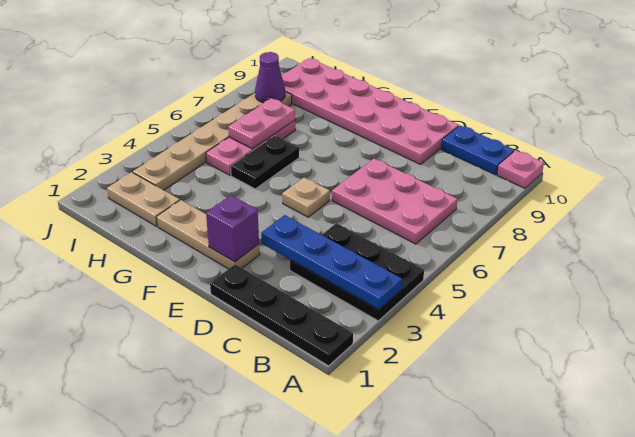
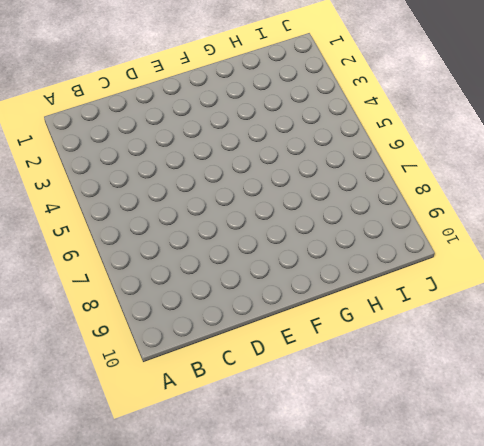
none -> black 1x4 plate [210,264,353,366]
none -> black 2x3 plate [290,223,424,321]
none -> pink 1x1 plate [497,150,544,188]

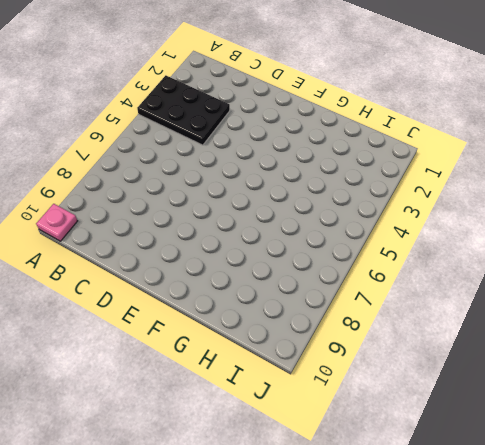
none -> black 1x4 plate [210,264,353,366]
none -> pink 2x3 plate [332,158,457,244]
none -> blue 1x2 plate [441,125,515,175]

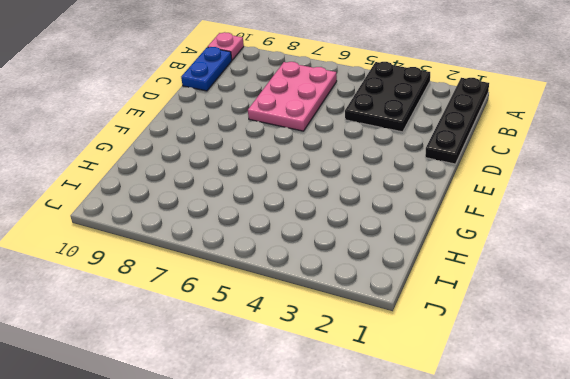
none -> pink 2x6 plate [282,58,459,164]
none -> tan 1x3 plate [156,200,260,269]
none -> tan 1x1 plate [282,177,330,217]

